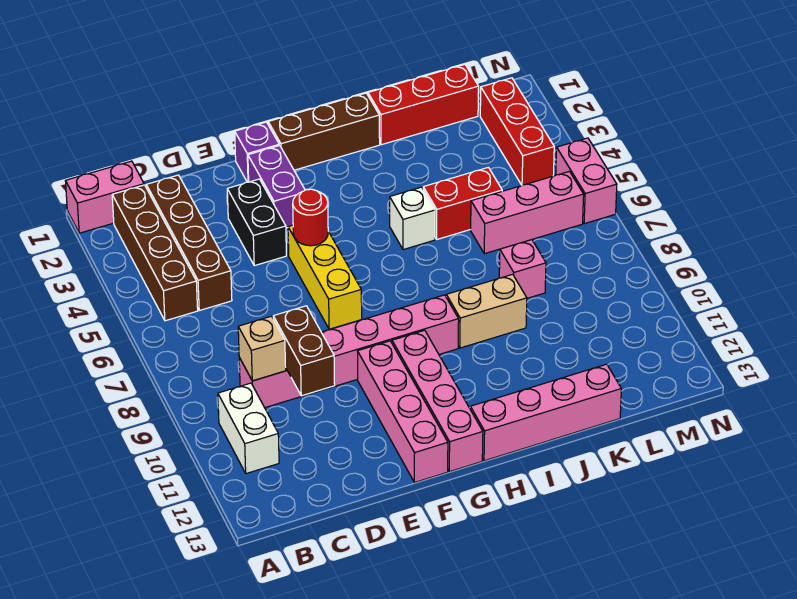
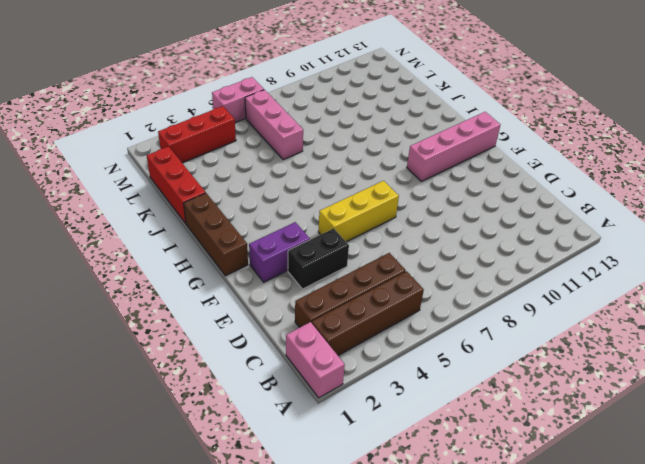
none -> white 1x2 brick [218,383,279,474]
none -> pink 1x6 brick [239,295,459,408]
none -> purple 1x1 brick [235,122,279,182]

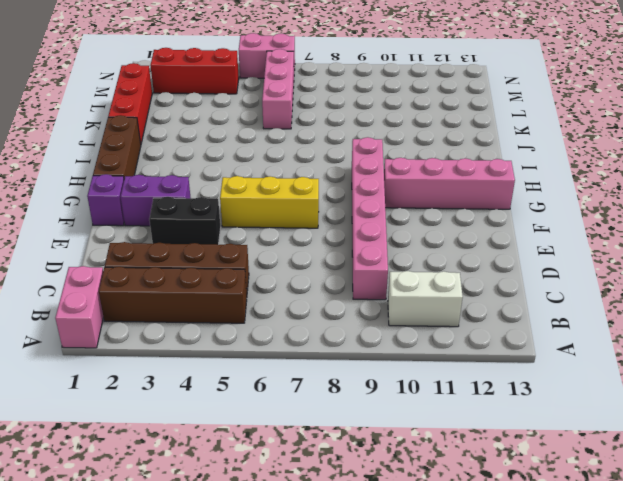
none -> pink 1x4 brick [357,341,448,483]
none -> pink 1x4 brick [470,364,621,461]
none -> white 1x1 brick [390,187,435,250]

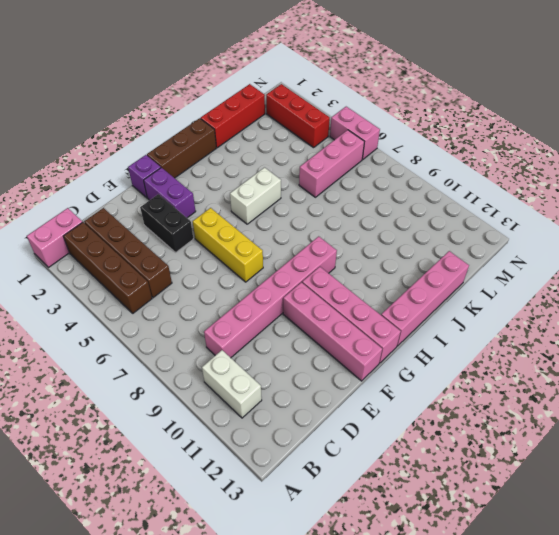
white 1x2 brick [230,168,281,224] -> white 1x1 brick [390,187,435,250]
none -> tan 1x2 brick [446,274,527,348]
none -> red 1x2 brick [423,167,502,239]
none -> pink 1x1 brick [499,240,546,298]

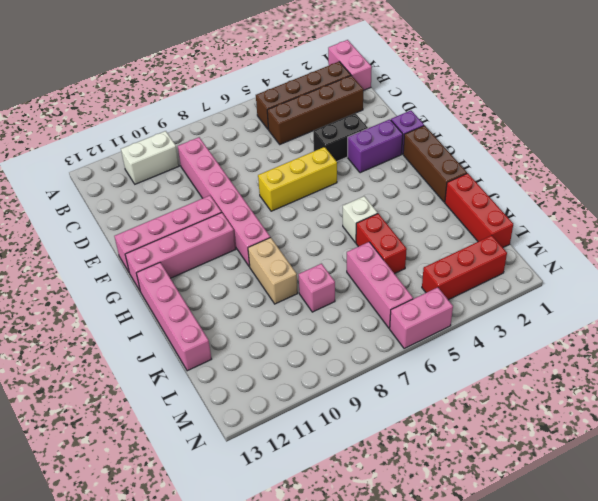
none -> tan 1x1 brick [238,316,286,381]
none -> brown 1x2 brick [273,306,335,396]
none -> red 1x1 round brick [293,189,328,246]

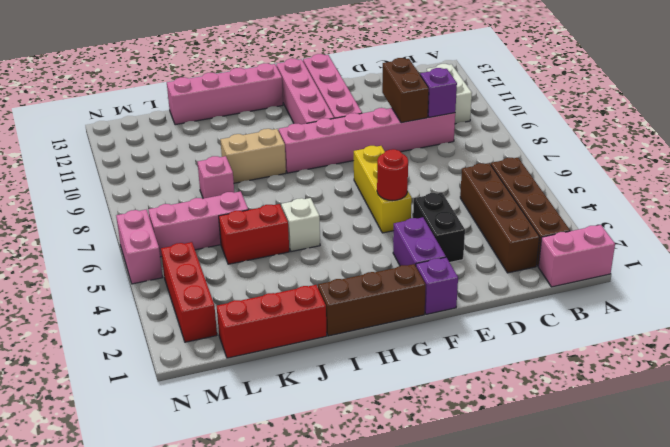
purple 1x1 brick [420,68,457,117] -> tan 1x1 brick [238,316,286,381]

